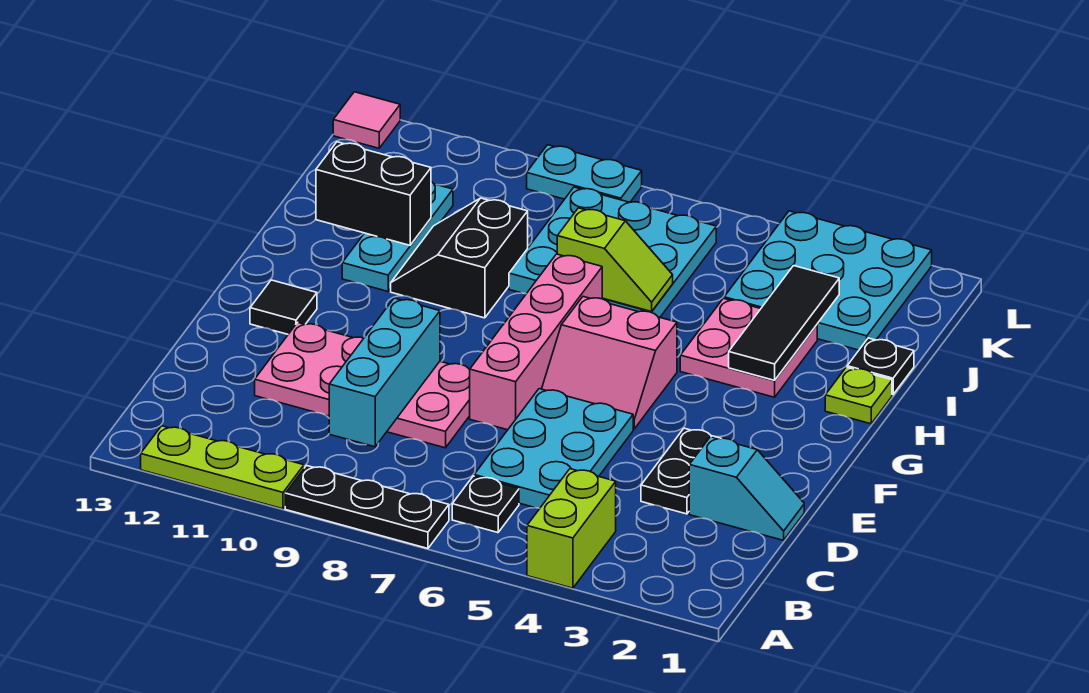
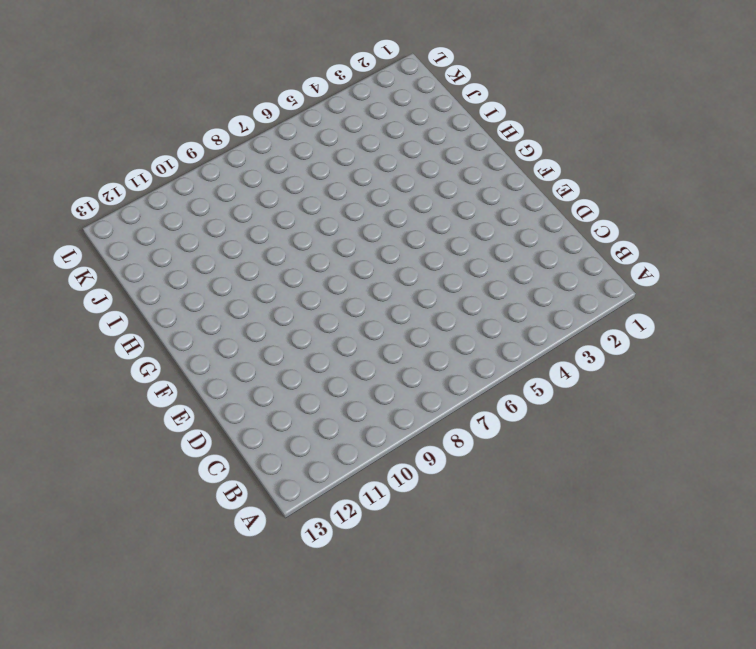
none -> lime 1x2 brick [527,469,616,588]
none -> black 1x3 plate [285,466,449,548]
none -> lime 1x3 plate [141,426,304,509]

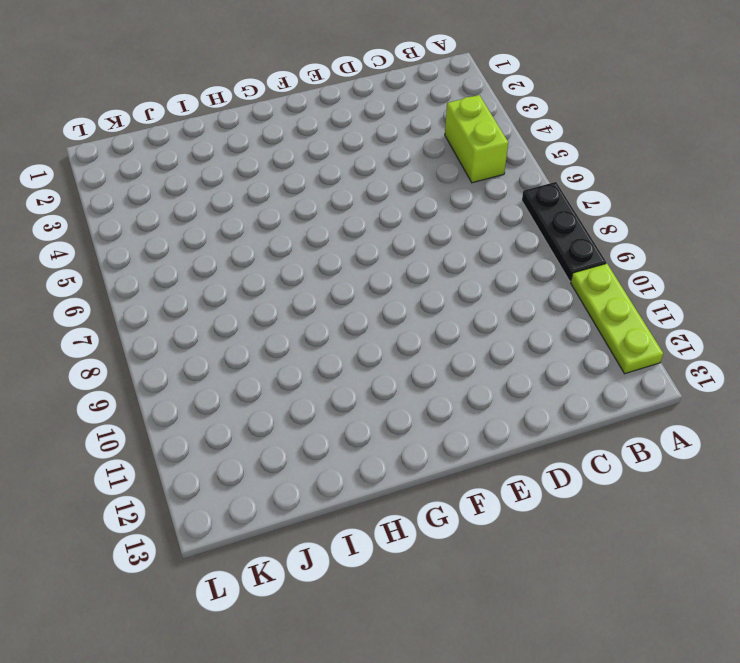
lime 1x2 brick [445,95,508,183] -> lime 1x2 brick turned to [527,469,616,588]
none -> black 1x1 plate [452,476,519,533]
none -> cyan 2x3 plate [474,389,633,508]
none -> cyan 1x2 slope [689,437,804,540]

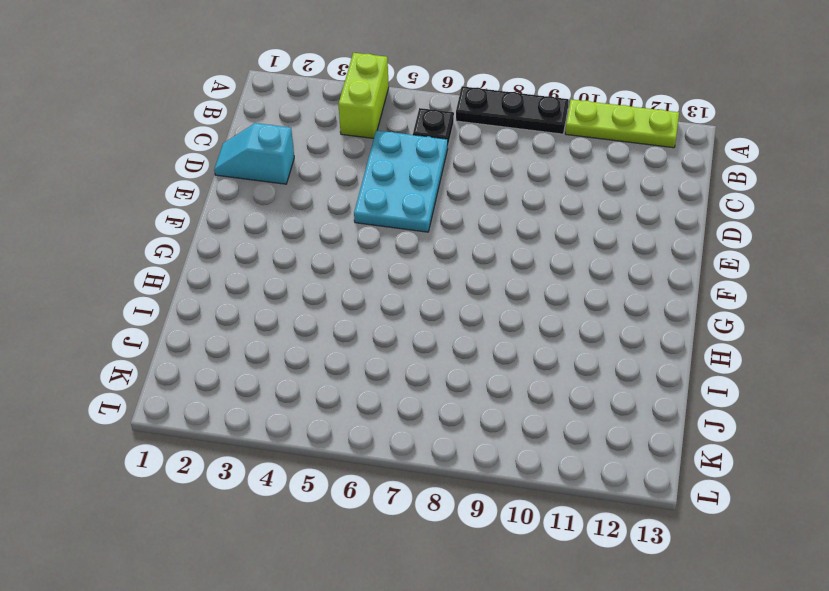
none -> black 1x2 plate [641,428,721,514]
none -> pink 2x4 plate [255,322,470,448]
none -> pink 1x4 brick [470,254,603,430]

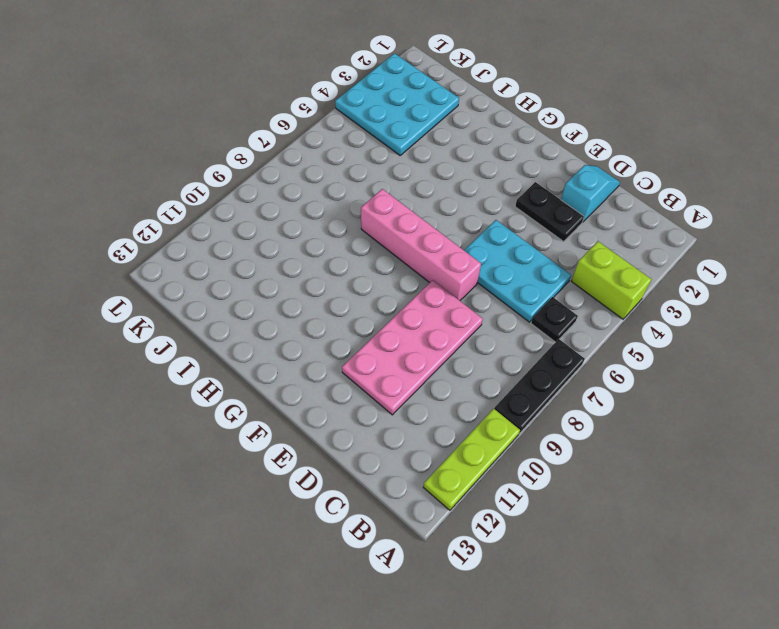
none -> pink 2x2 slope [542,297,677,429]
none -> black 1x1 tile [250,280,317,334]
none -> lime 1x1 plate [825,367,892,424]

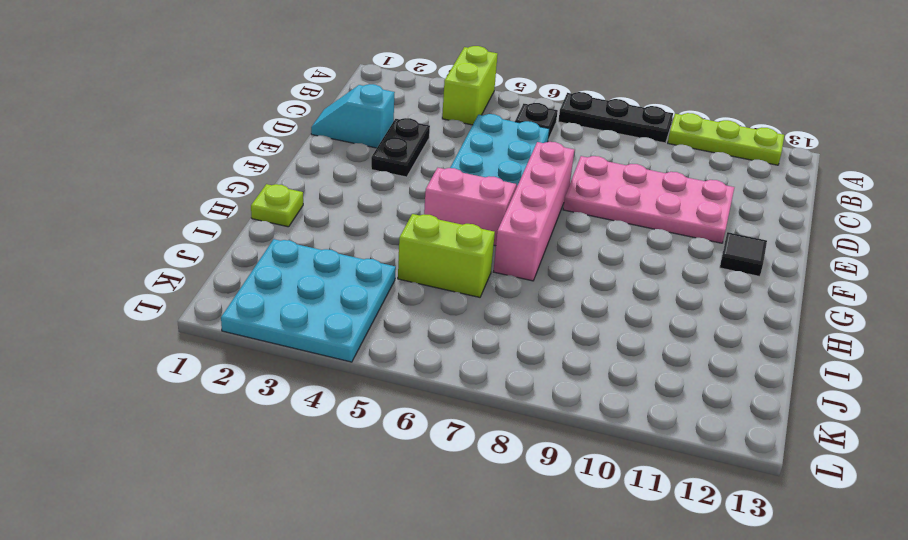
lime 1x2 brick [398,214,495,297] -> cyan 3x3 plate [509,187,716,317]
none -> pink 2x2 plate [680,298,817,397]
none -> black 2x2 slope [391,198,528,318]
none -> cyan 1x3 plate [342,182,453,291]

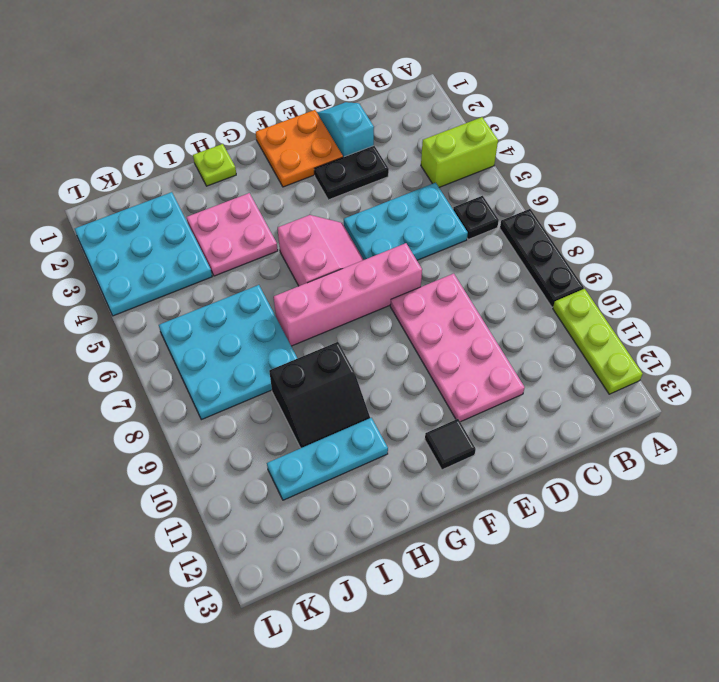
orange 2x2 plate [256,110,343,187] -> none
none -> black 1x1 plate [847,338,914,395]
none -> cyan 1x2 plate [527,145,642,202]
none -> pink 1x1 tile [333,92,400,148]

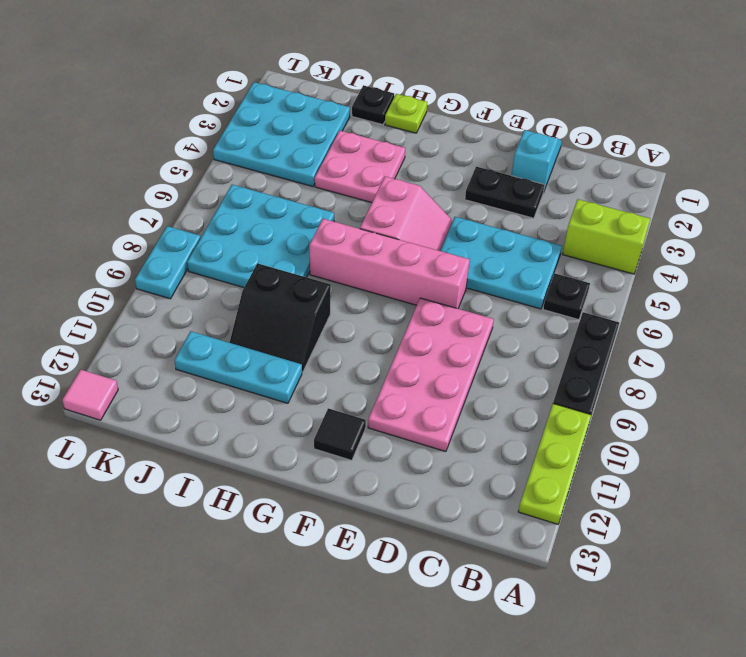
none -> cyan 1x3 brick [329,298,440,447]
none -> black 1x3 tile [729,266,839,380]
none -> lime 1x2 slope [557,208,673,312]

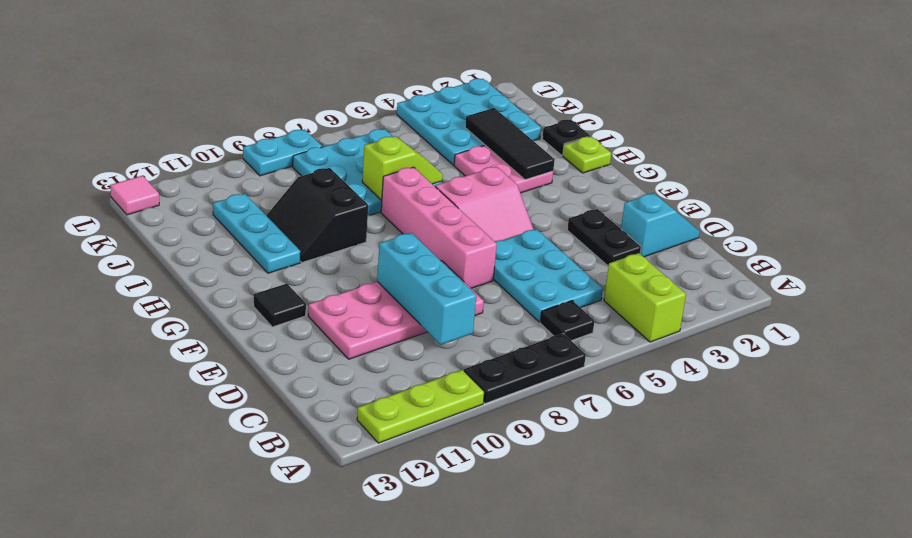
none -> black 1x2 brick [316,142,431,245]

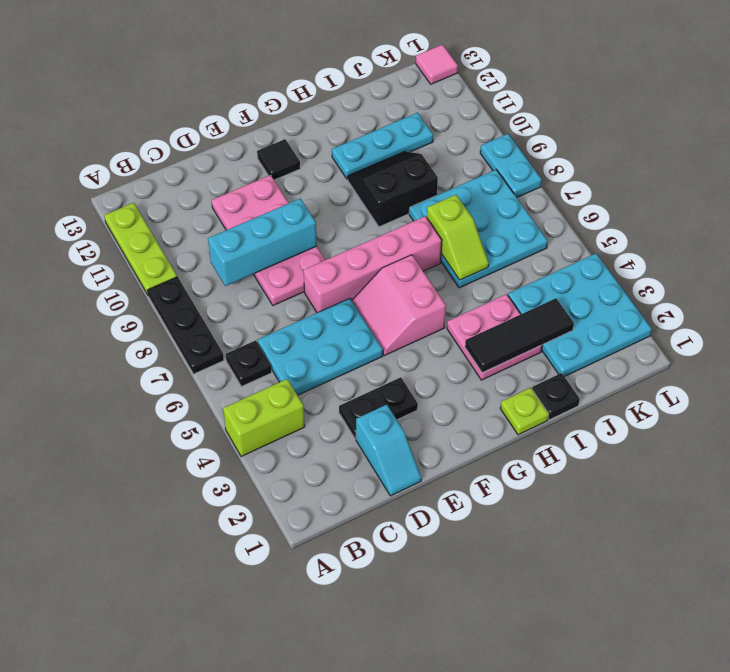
none -> black 1x2 brick [316,142,431,245]

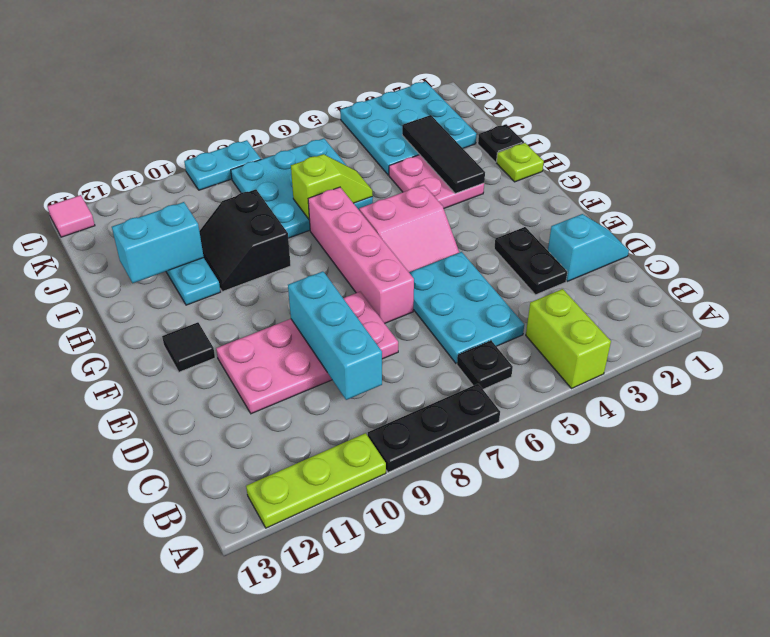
cyan 1x2 brick [112,202,204,283] -> black 1x2 brick [316,142,431,245]

